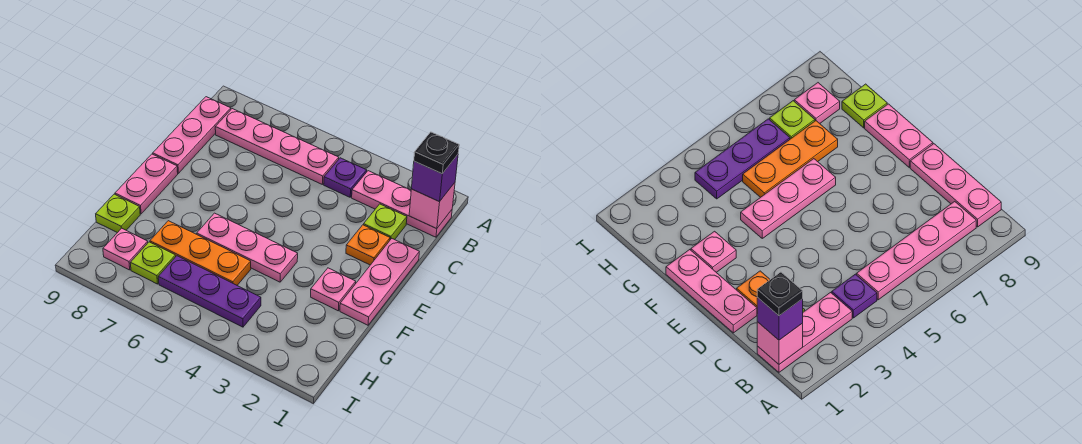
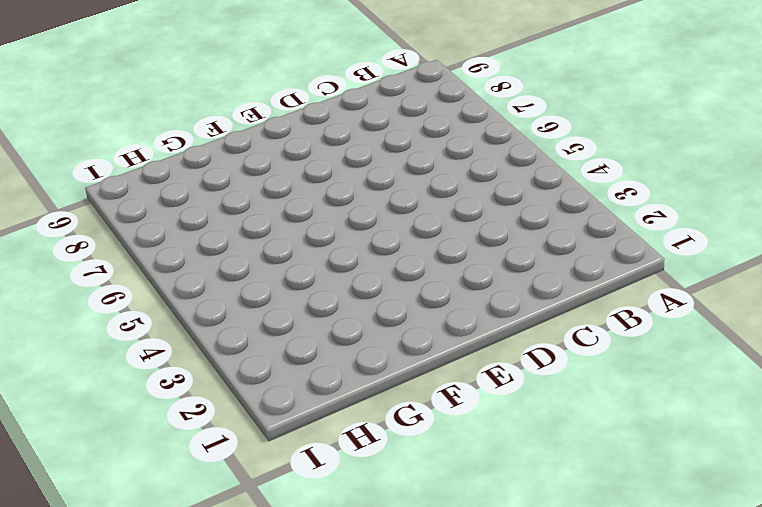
none -> pink 1x3 plate [352,171,452,237]
none -> purple 1x1 plate [324,158,367,197]
none -> pink 1x4 plate [215,109,339,184]

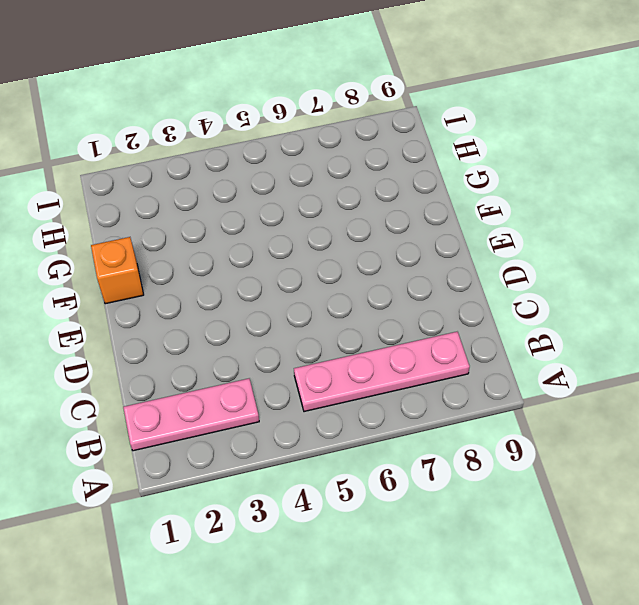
orange 1x1 brick [91,237,143,304] -> pink 1x3 plate [340,239,419,325]
none -> purple 1x1 plate [324,158,367,197]
none -> pink 1x3 plate [153,97,231,173]
none -> lime 1x1 plate [364,204,407,240]

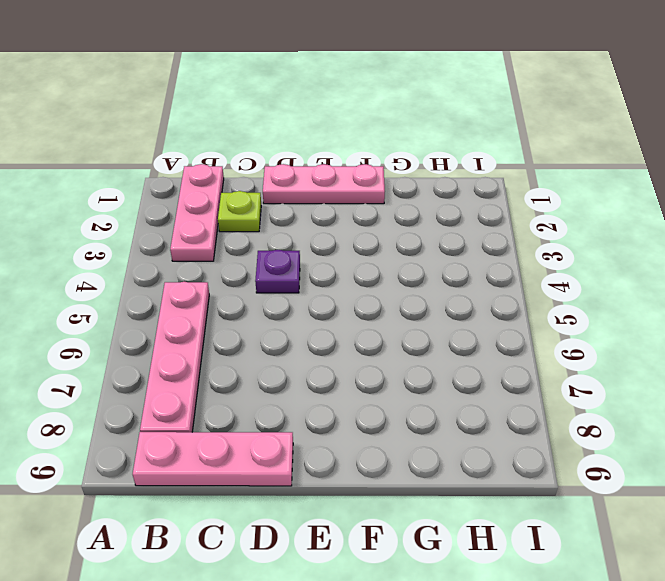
purple 1x1 plate [255,250,300,293] -> purple 1x1 plate moved to [324,158,367,197]
none -> orange 1x1 plate [346,225,390,265]
none -> pink 1x2 plate [115,154,178,214]
none -> pink 1x1 plate [311,268,356,311]

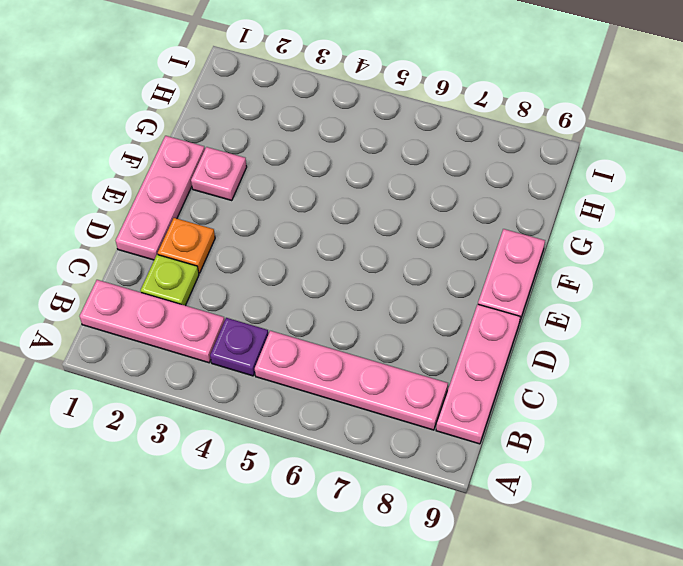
none -> pink 1x3 plate [197,213,298,282]
none -> orange 1x3 plate [150,221,251,285]
none -> lime 1x1 plate [96,194,140,233]

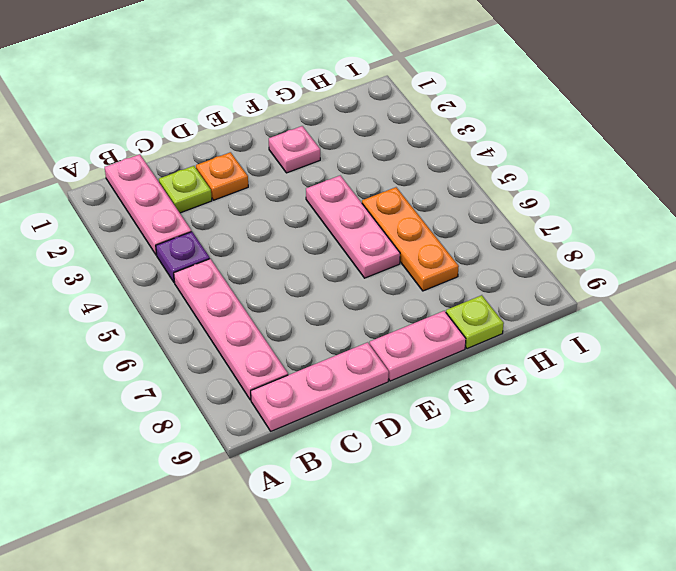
none -> pink 1x3 plate [340,239,419,325]
none -> purple 1x3 plate [158,256,261,327]
none -> lime 1x1 plate [130,242,176,284]

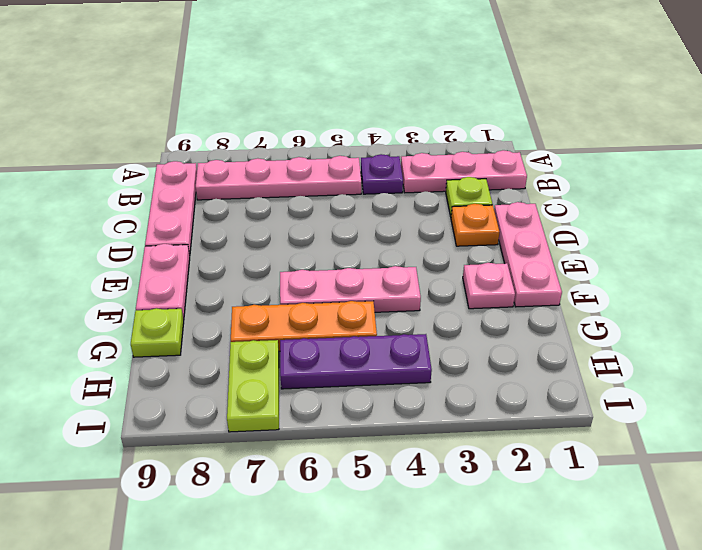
lime 1x2 plate [227,340,279,432] -> lime 1x1 plate [130,242,176,284]
none -> pink 1x1 plate [103,228,148,270]
none -> pink 1x1 brick [409,183,455,229]
none -> purple 1x1 brick [411,155,458,202]

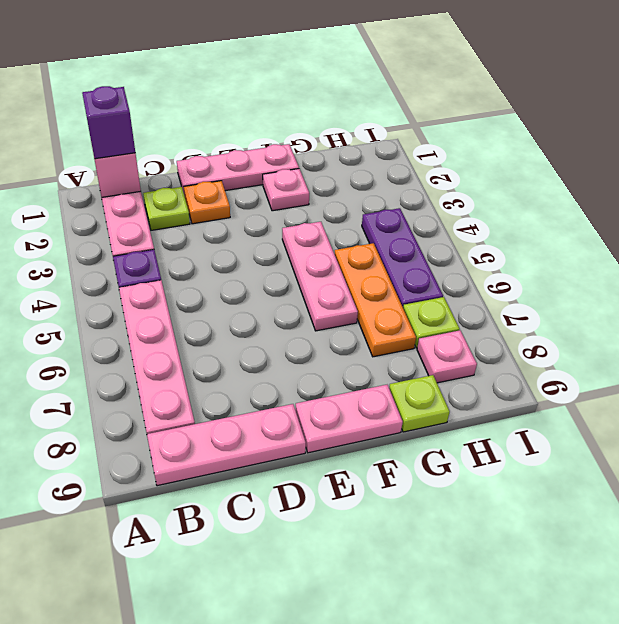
none -> black 1x1 plate [414,132,459,174]

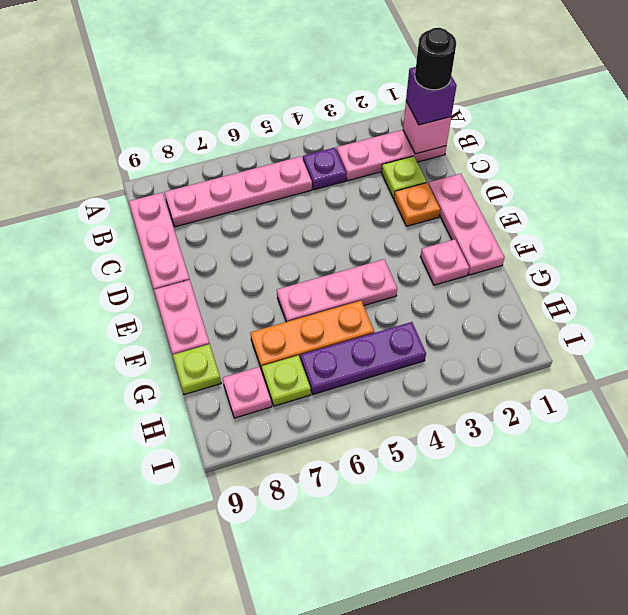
black 1x1 round brick [415,28,456,90] -> black 1x1 plate [414,132,459,174]

